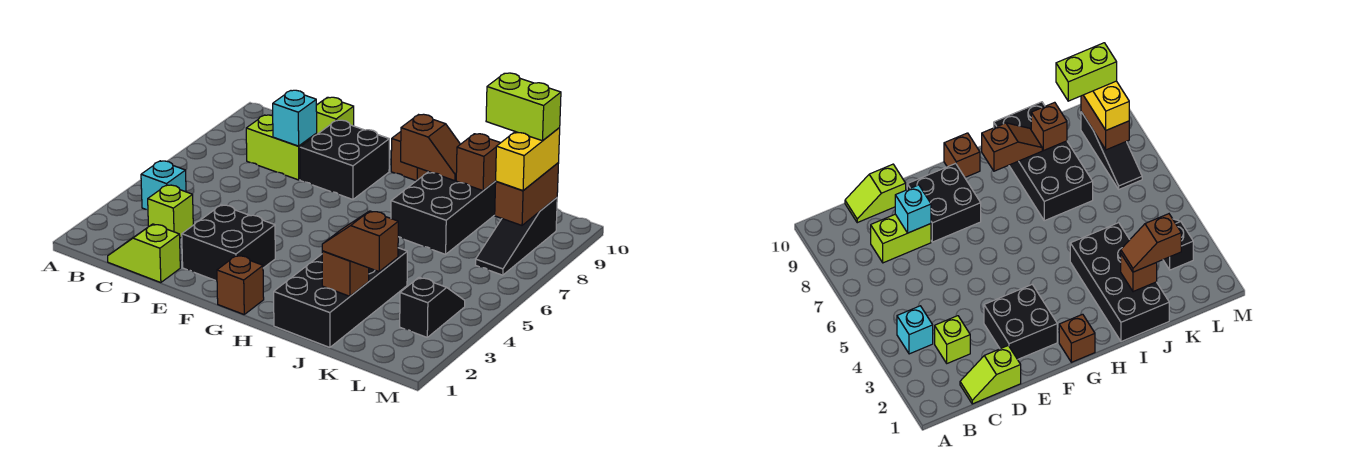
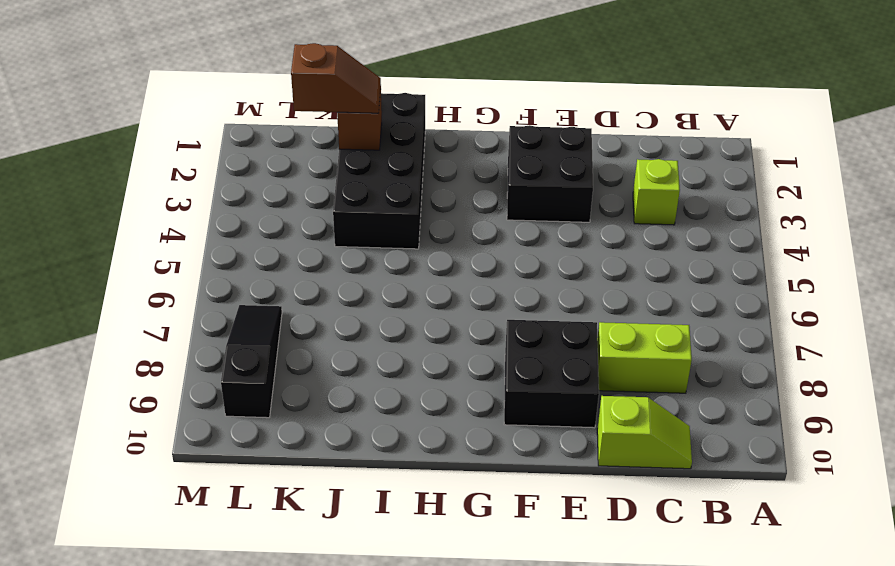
none -> cyan 1x1 brick [141,161,186,210]
none -> lime 1x2 slope [108,224,180,283]
none -> brown 1x1 brick [217,255,264,314]

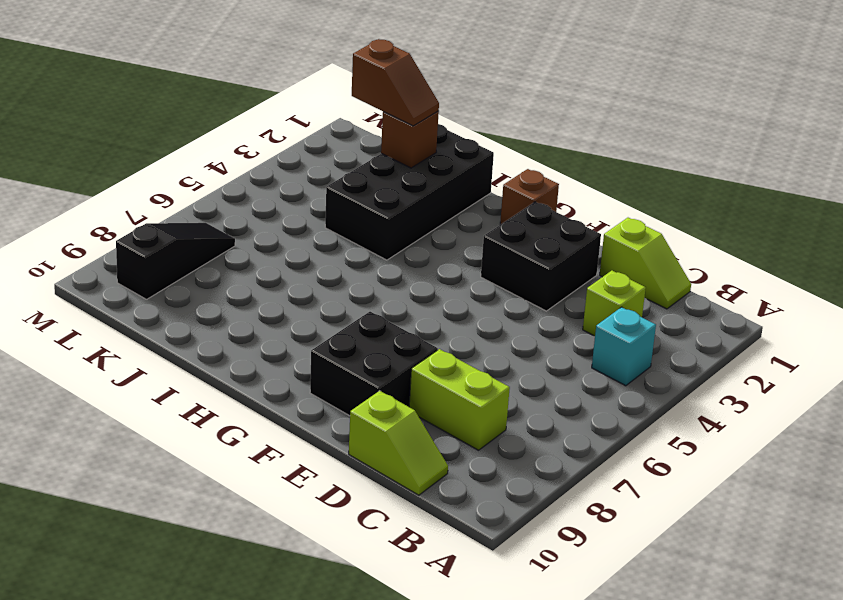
none -> brown 1x1 brick [391,132,428,181]
none -> black 2x4 brick [391,172,496,254]
none -> black 1x2 slope [400,277,465,337]

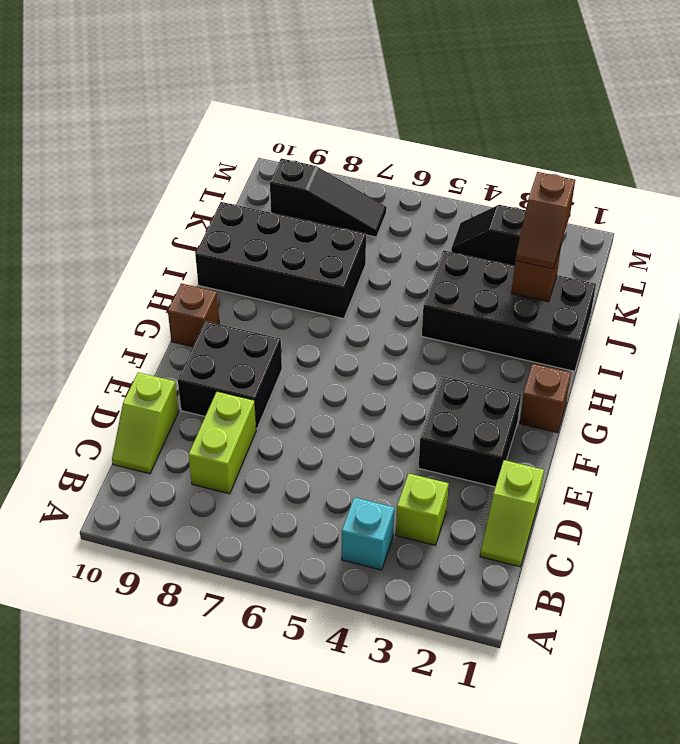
none -> cyan 1x1 brick [273,90,317,146]
none -> brown 1x2 slope [401,114,460,181]
none -> brown 1x1 brick [456,134,500,191]

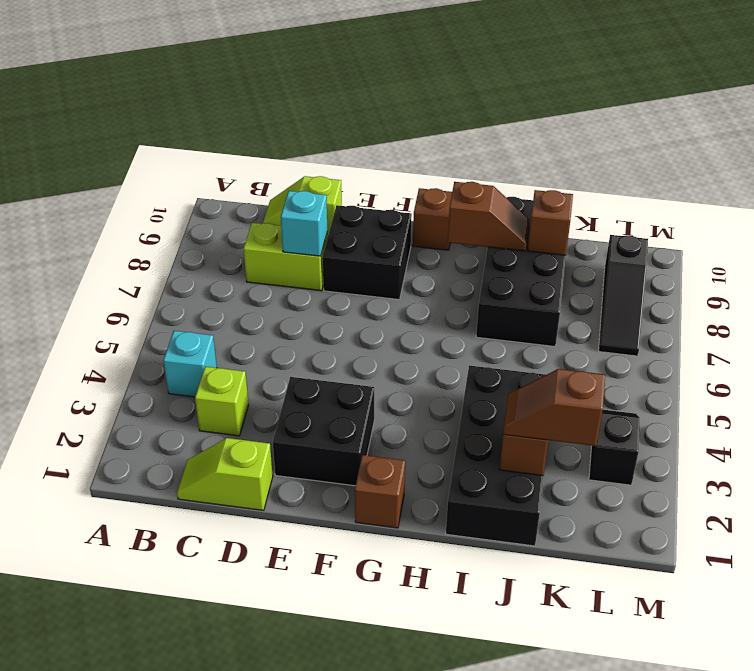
none -> brown 1x2 brick [495,163,559,225]
none -> yellow 1x2 brick [496,128,560,191]
none -> lime 1x2 brick [486,73,561,141]

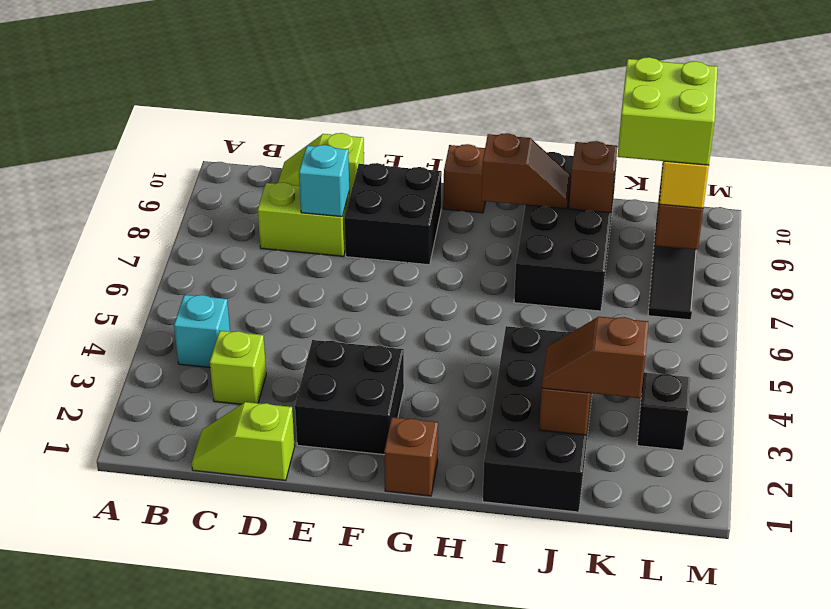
lime 2x2 brick [618,57,717,165] -> lime 1x2 brick [486,73,561,141]

